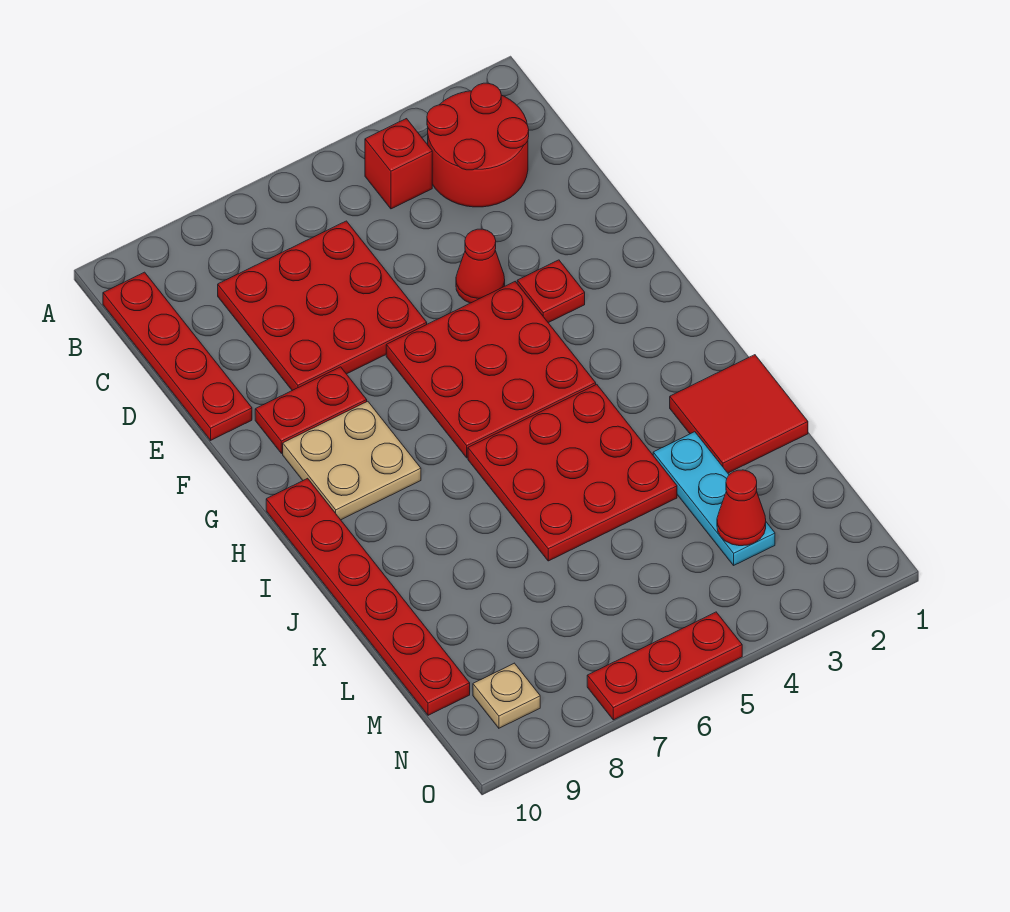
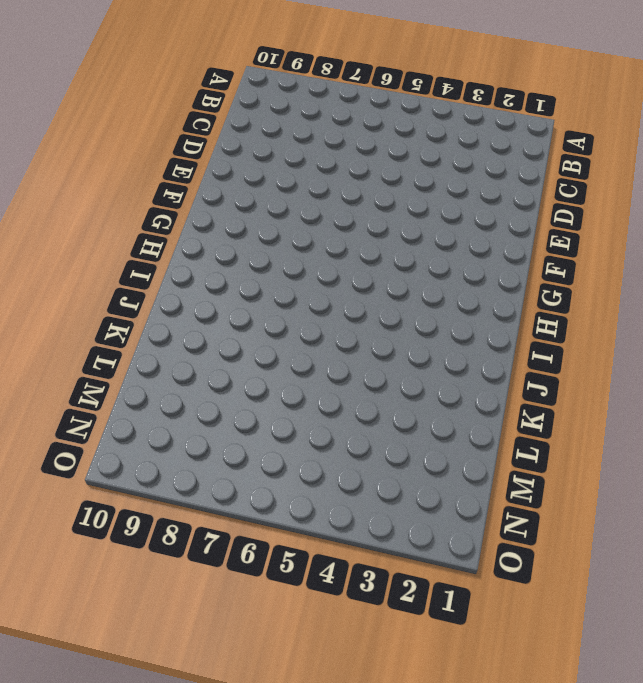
none -> red 2x2 round brick [427,83,529,207]
none -> red 1x1 brick [365,119,432,209]
none -> red 1x4 plate [103,272,252,440]

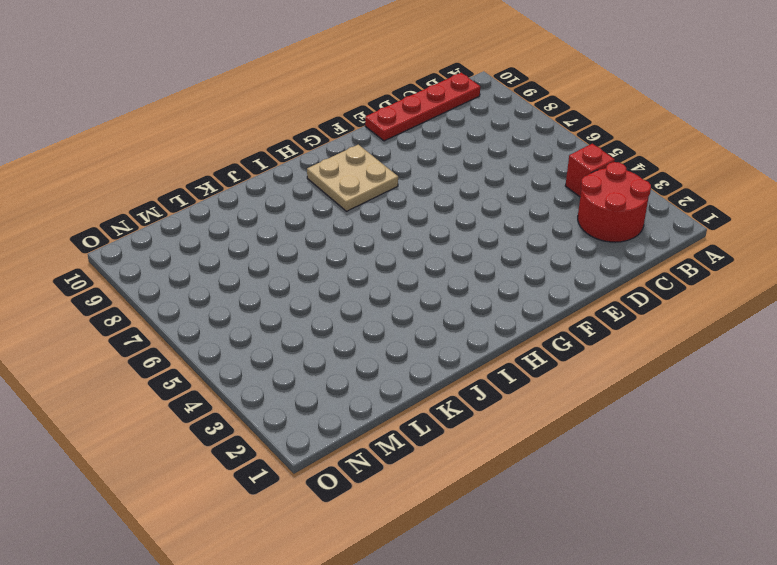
none -> red 3x3 plate [218,221,427,390]
none -> red 1x1 cone [456,229,505,303]
none -> red 1x1 plate [517,260,585,323]

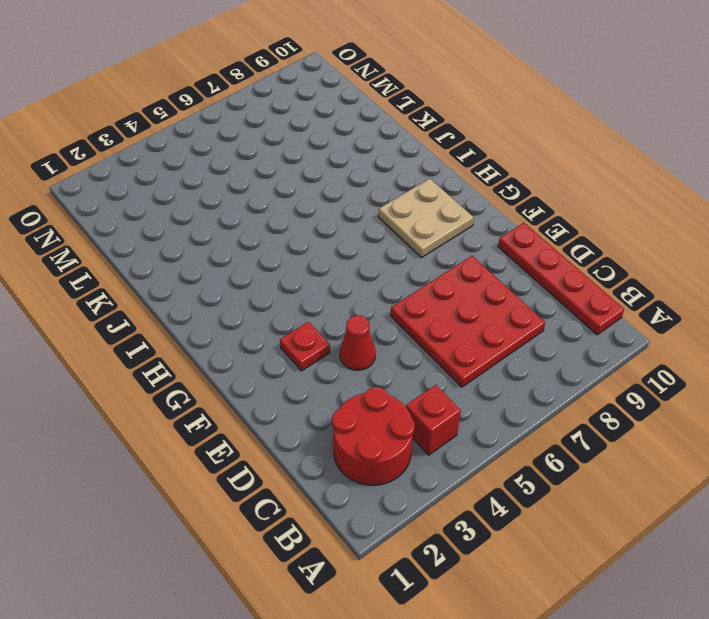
none -> red 3x3 plate [386,282,596,458]
none -> red 1x2 plate [255,367,367,453]
none -> red 1x6 plate [266,478,470,715]

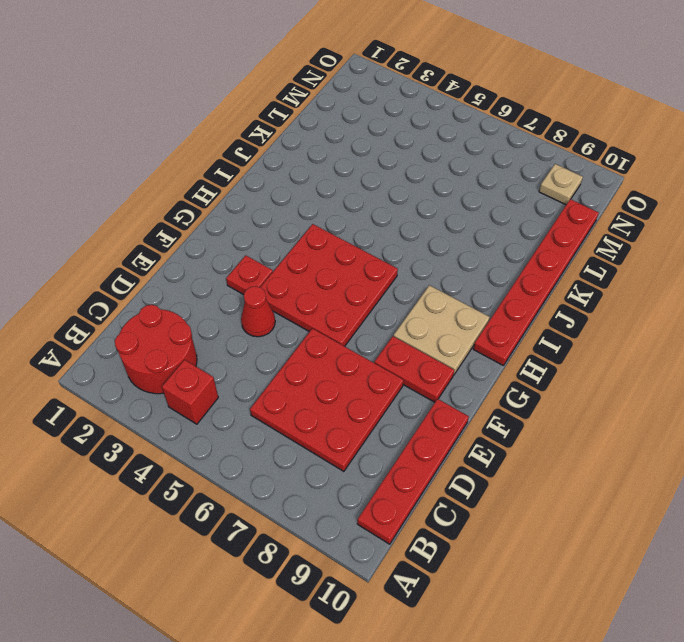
none -> red 3x3 plate [468,384,677,561]
none -> red 2x2 tile [670,355,808,473]
none -> cyan 1x3 plate [653,432,775,565]

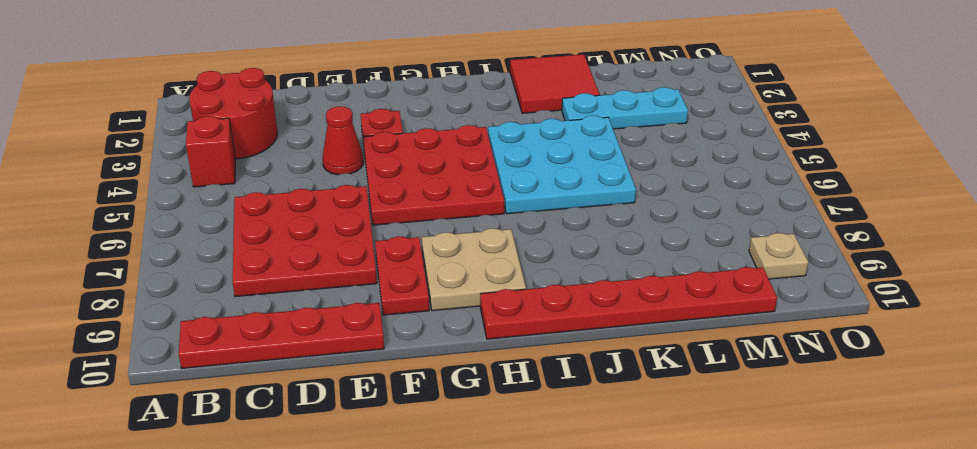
cyan 3x3 plate [488,115,636,214] -> red 3x3 plate [468,384,677,561]
none -> red 1x3 plate [587,612,742,720]
none -> red 1x1 cone [717,470,766,546]

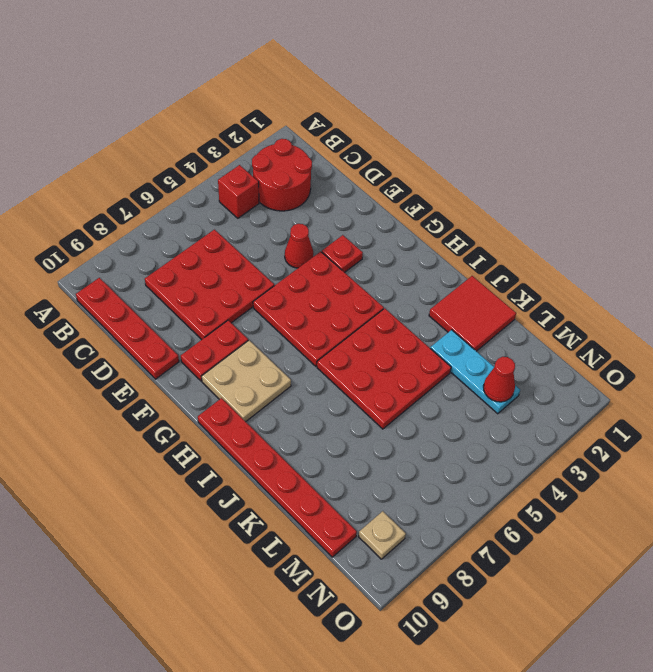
none -> red 1x3 plate [587,612,742,720]

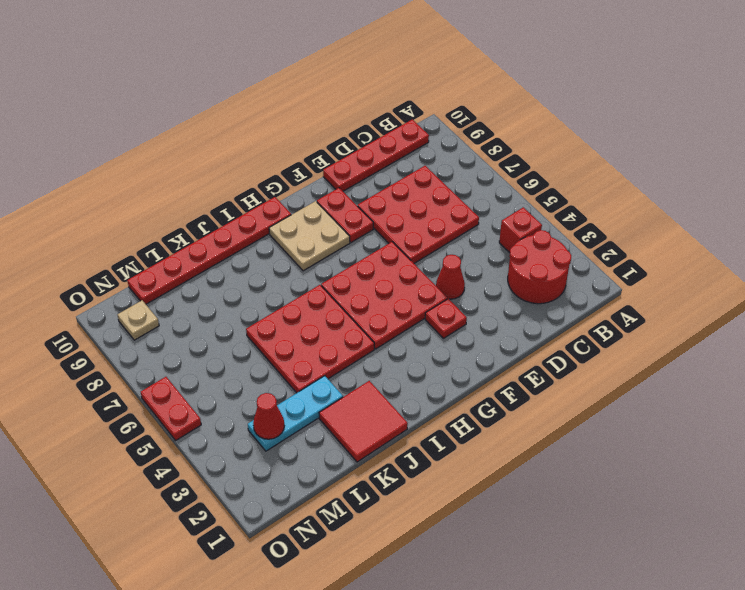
red 1x2 plate [141,377,201,440] -> red 1x3 plate [587,612,742,720]

